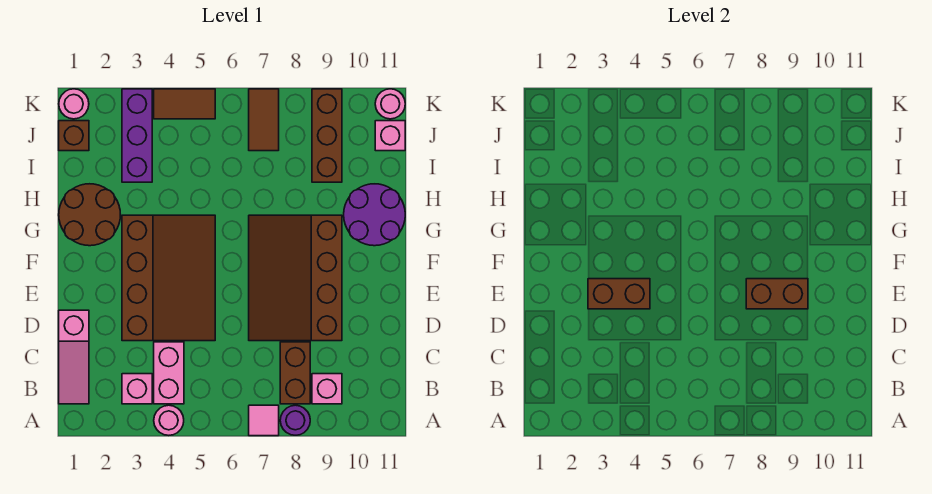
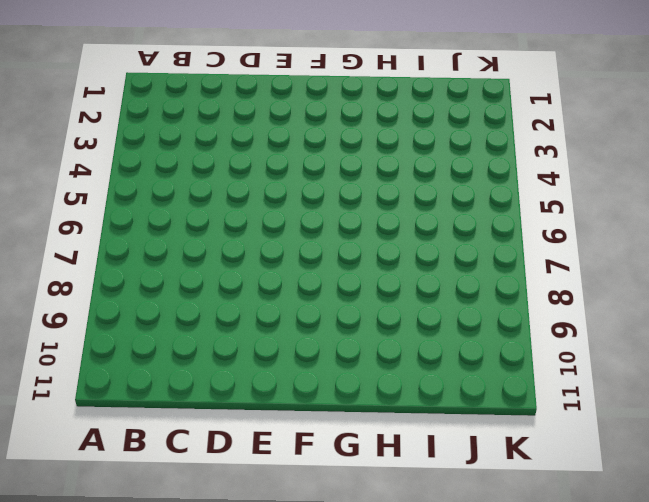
none -> pink 1x1 round brick [154,405,184,435]
none -> pink 1x1 tile [249,405,279,436]
none -> purple 1x1 round brick [280,405,310,435]

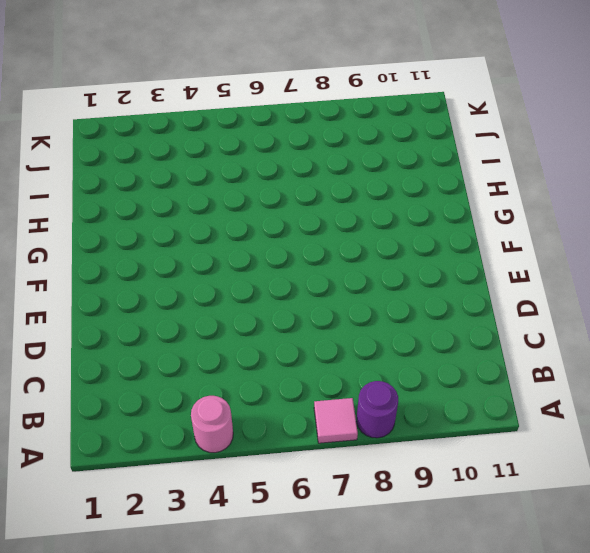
none -> pink 1x3 slope [59,310,89,404]
none -> pink 1x1 brick [122,374,152,404]
none -> pink 1x2 brick [154,342,184,404]

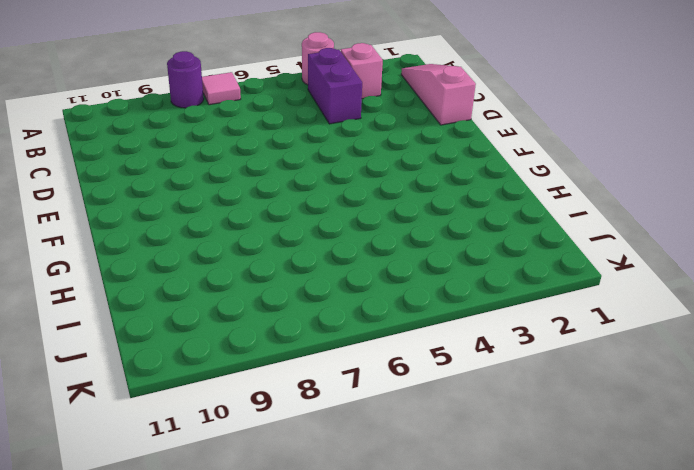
purple 1x2 brick [308,48,362,124] -> pink 1x2 brick [154,342,184,404]
none -> brown 1x2 brick [280,342,310,404]
none -> pink 1x1 brick [312,374,342,404]
none -> brown 3x4 slope [122,215,215,341]

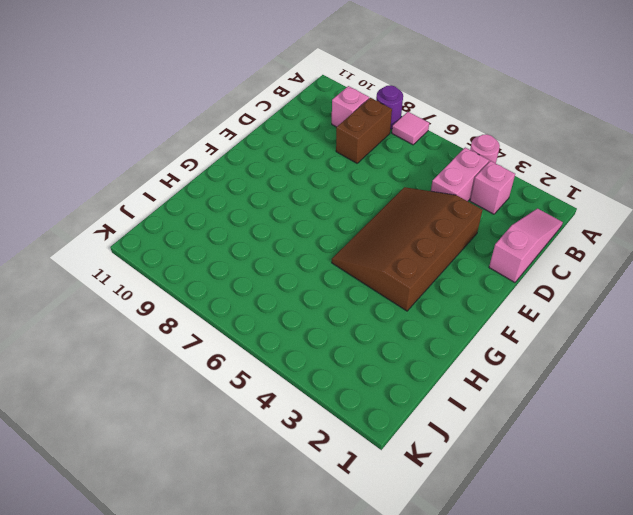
none -> brown 3x4 slope [249,215,342,341]
none -> brown 2x2 round brick [59,184,121,246]
none -> purple 2x2 round brick [344,184,405,246]

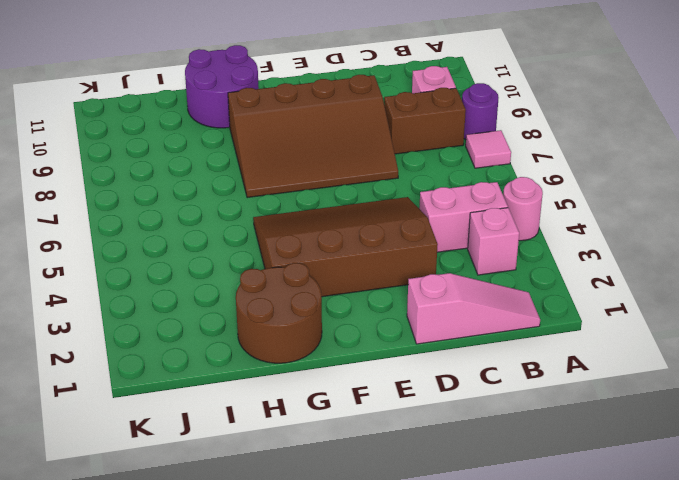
none -> purple 1x3 brick [122,89,152,182]
none -> brown 1x3 brick [312,89,342,182]
none -> brown 1x1 brick [59,121,89,151]

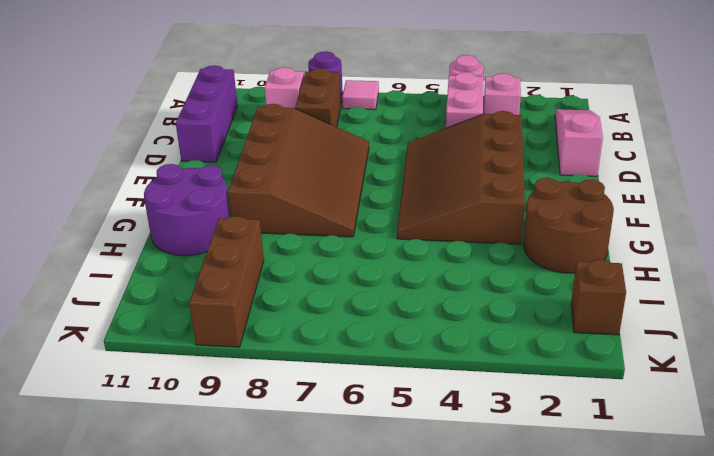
purple 1x3 brick [176,65,238,162] -> purple 1x3 brick moved to [122,89,152,182]
none -> brown 1x2 tile [249,89,279,151]
none -> pink 1x1 brick [375,121,405,151]
none -> pink 1x1 round brick [59,89,89,119]

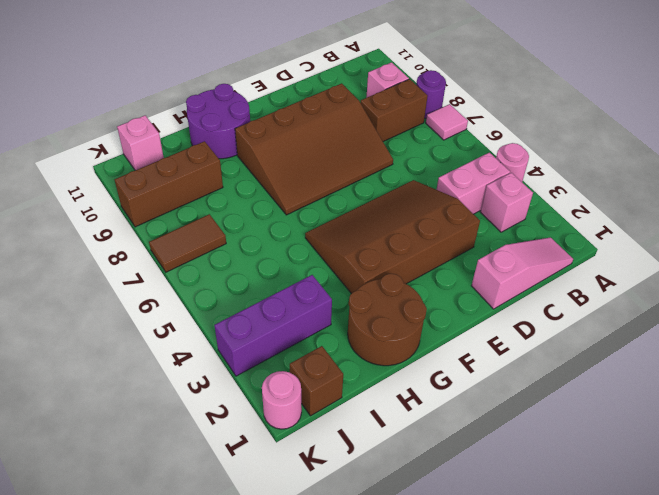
none -> brown 1x2 tile [154,89,215,119]
none -> pink 1x1 round brick [375,89,405,119]
none -> brown 1x2 brick [588,279,650,309]

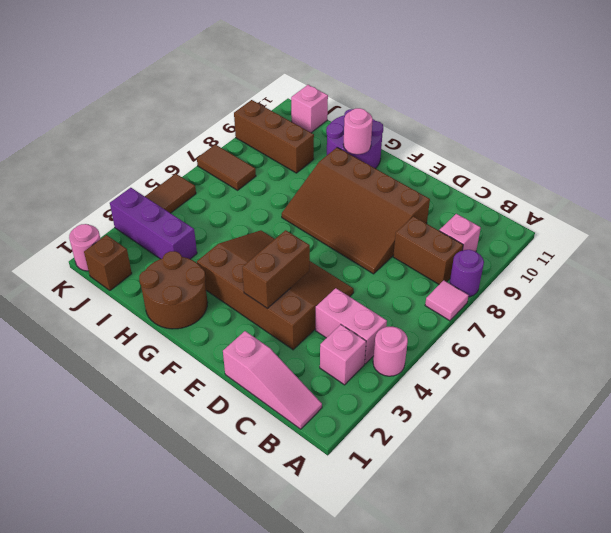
pink 1x1 round brick [343,108,373,154] -> pink 1x1 round brick moved to [375,89,405,119]
none -> brown 1x2 brick [746,279,808,309]

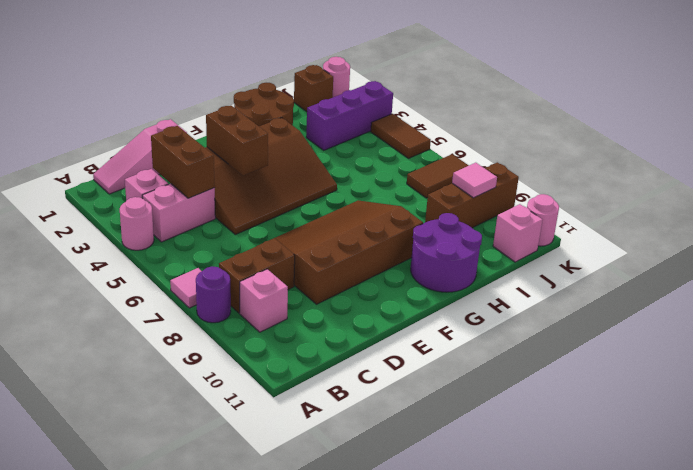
brown 1x2 brick [151,126,215,198] -> brown 1x2 brick moved to [746,279,808,309]
pink 1x1 tile [452,163,497,198] -> none

